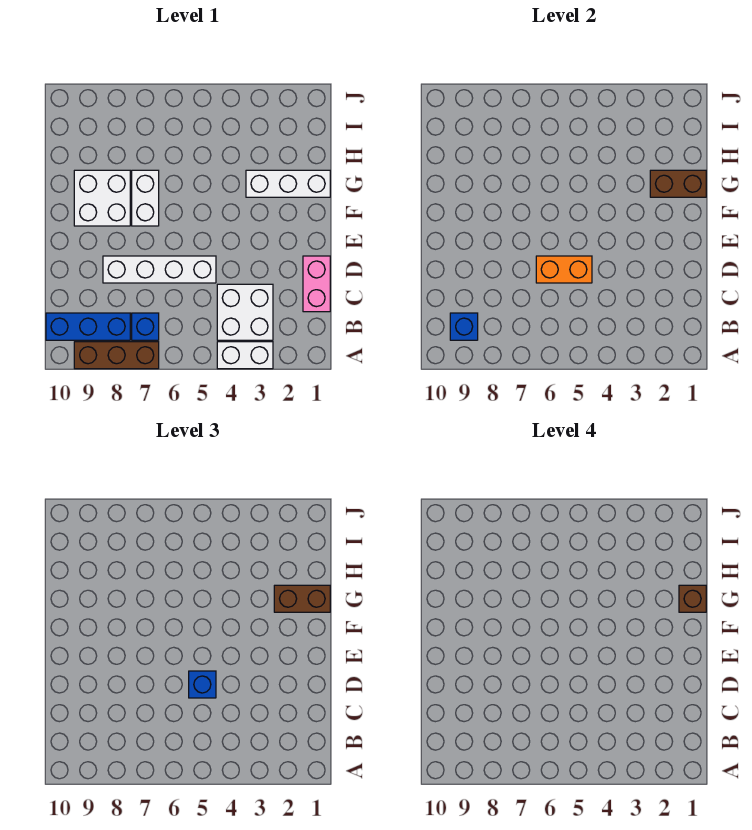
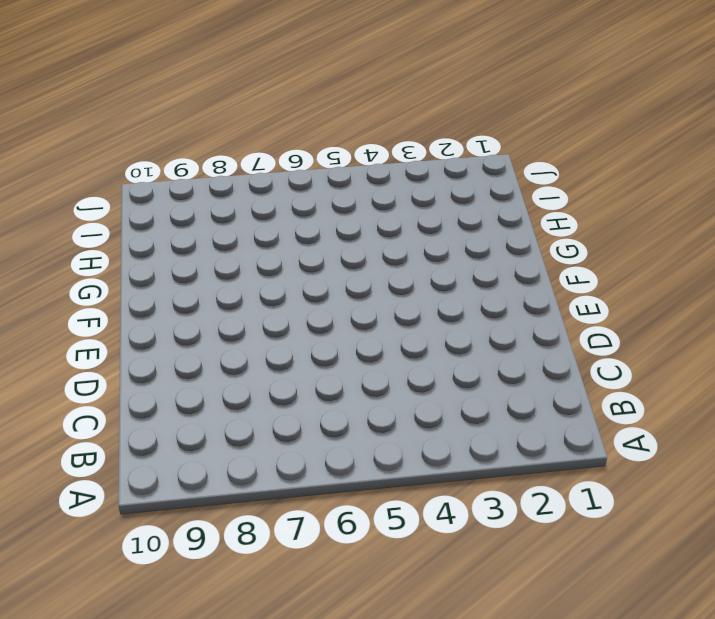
none -> white 1x2 brick [217,342,273,369]
none -> brown 1x3 brick [74,342,159,369]
none -> white 2x2 brick [217,284,273,340]

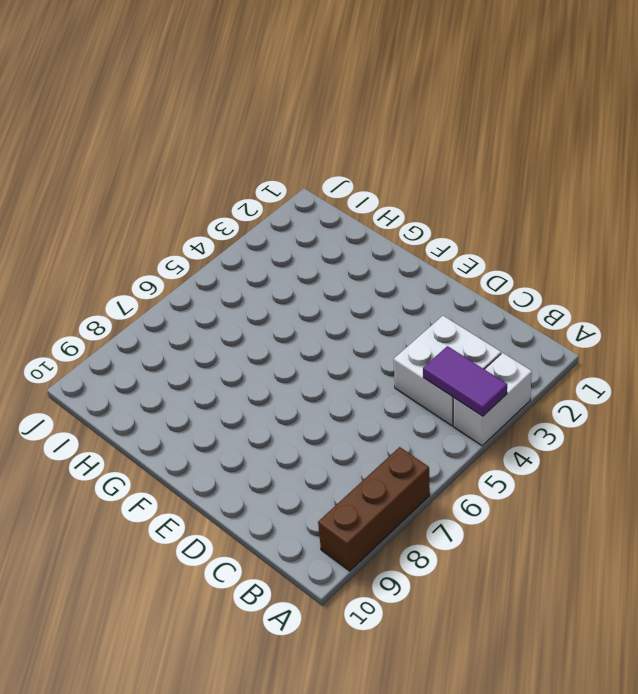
purple 1x2 tile [423,346,507,416] -> none
none -> blue 1x1 brick [132,313,159,340]
none -> blue 1x3 brick [46,313,130,340]
none -> pink 1x2 brick [303,256,330,312]

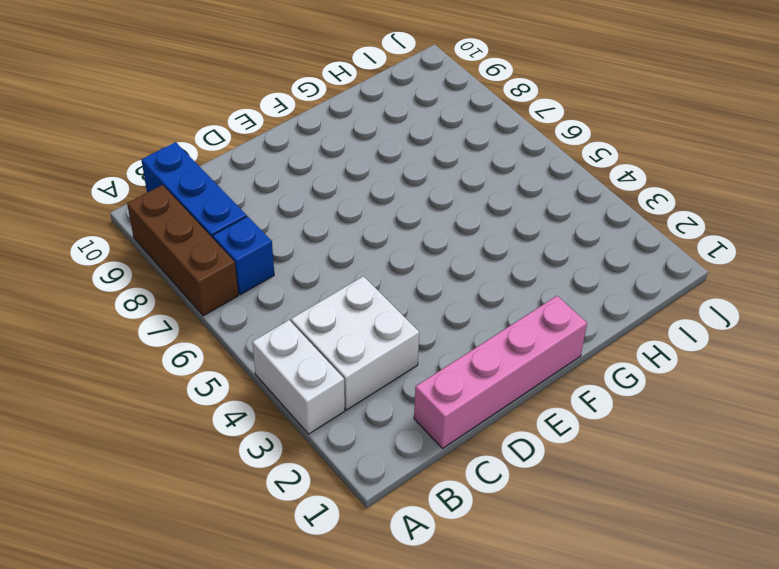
pink 1x4 brick [414,296,587,448] -> pink 1x2 brick [303,256,330,312]
none -> white 1x4 brick [103,256,216,283]
none -> white 1x2 brick [132,170,159,226]
none -> white 2x2 brick [74,170,130,226]

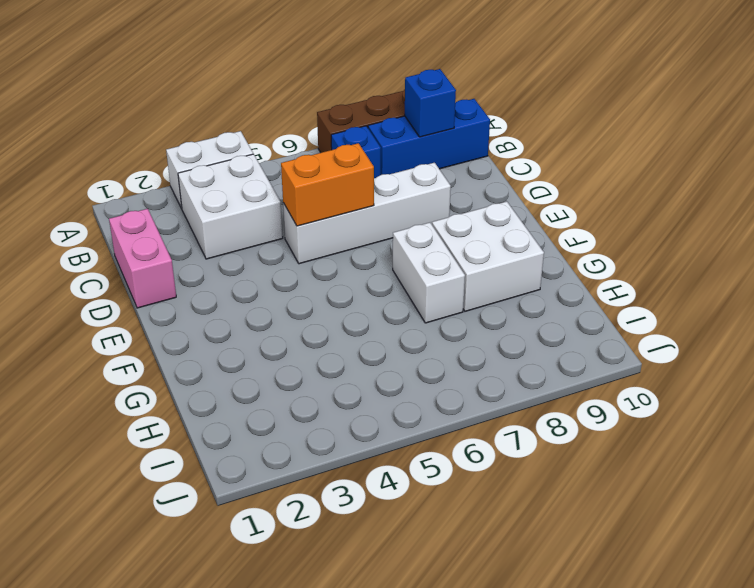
none -> white 1x3 brick [246,170,330,197]
none -> brown 1x2 brick [650,170,706,197]
none -> blue 1x1 brick [189,671,216,698]

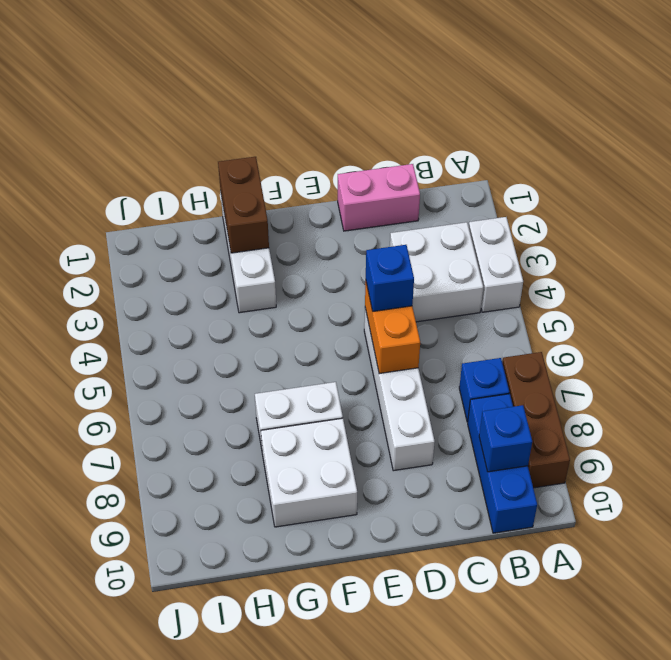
none -> brown 1x2 brick [274,585,330,612]
none -> brown 1x1 brick [679,585,706,612]

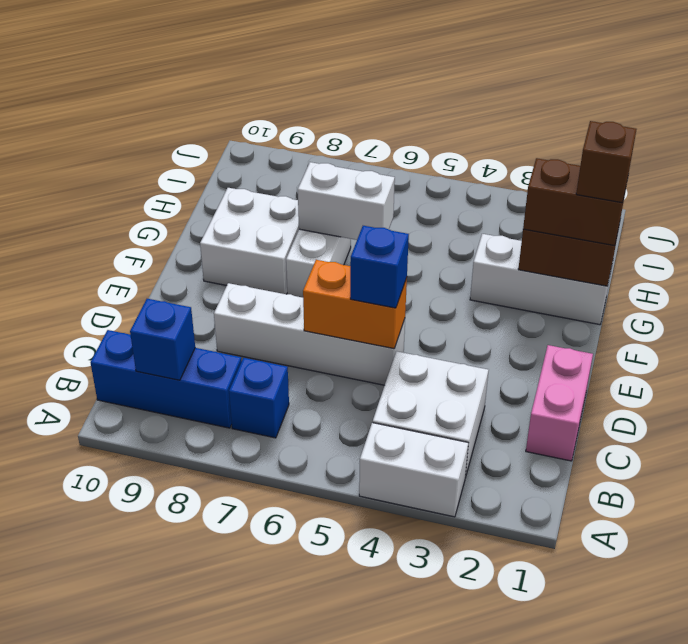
white 1x2 brick [298,162,395,240] -> none
none -> brown 1x3 brick [74,342,159,369]

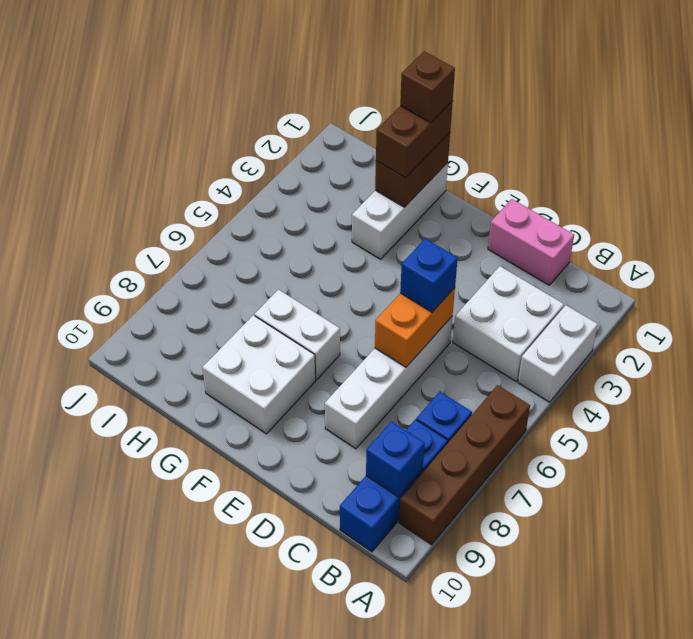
brown 1x4 brick [399,385,530,545] -> brown 1x3 brick [74,342,159,369]

